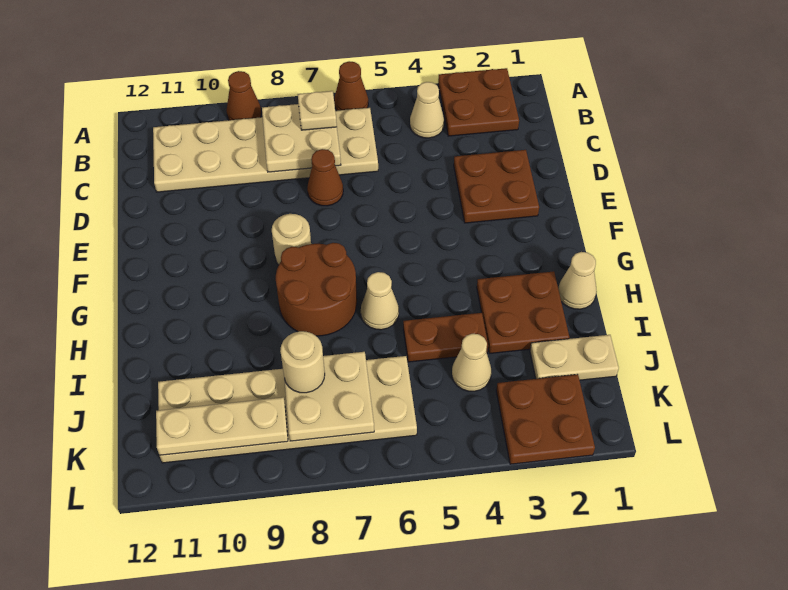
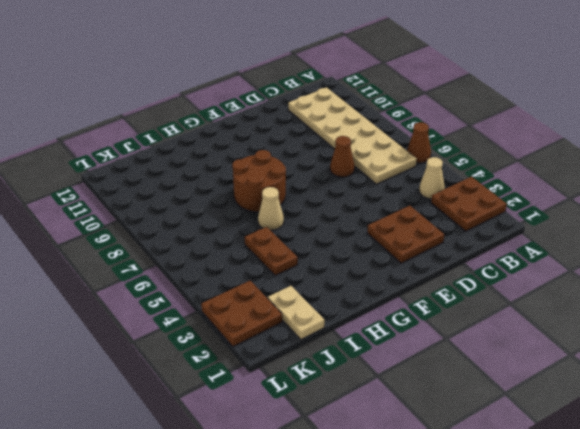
none -> brown 1x1 cone [226,71,261,120]
none -> tan 1x1 round brick [272,214,311,265]
none -> tan 1x1 cone [558,252,597,309]

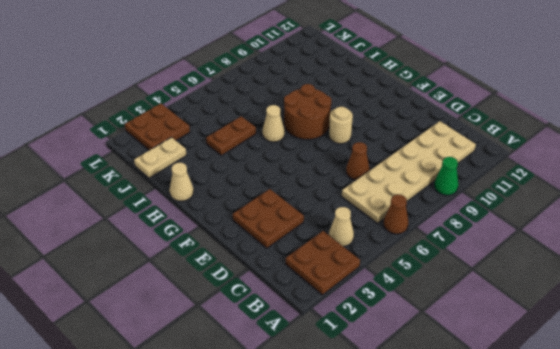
green 1x1 cone [434,157,458,195] -> brown 1x1 cone [226,71,261,120]
none -> brown 2x2 plate [477,271,569,354]
none -> tan 1x1 cone [452,334,491,391]
none -> tan 2x6 plate [158,356,417,463]

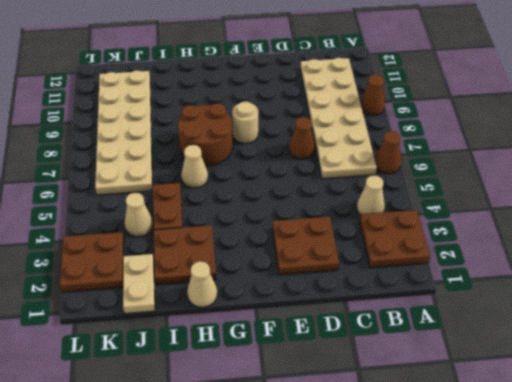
none -> tan 2x2 plate [262,104,341,172]
none -> tan 2x2 plate [284,352,374,441]
none -> tan 1x3 plate [156,397,288,455]

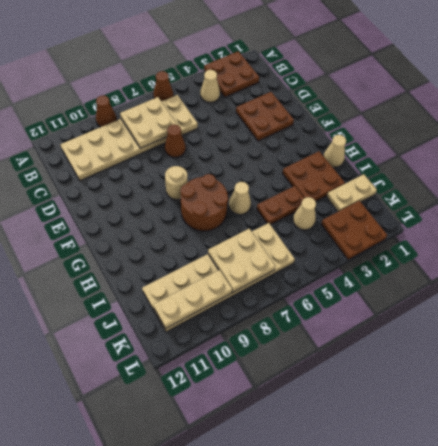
none -> tan 1x1 plate [298,91,337,130]
none -> tan 1x1 round brick [280,331,325,393]

